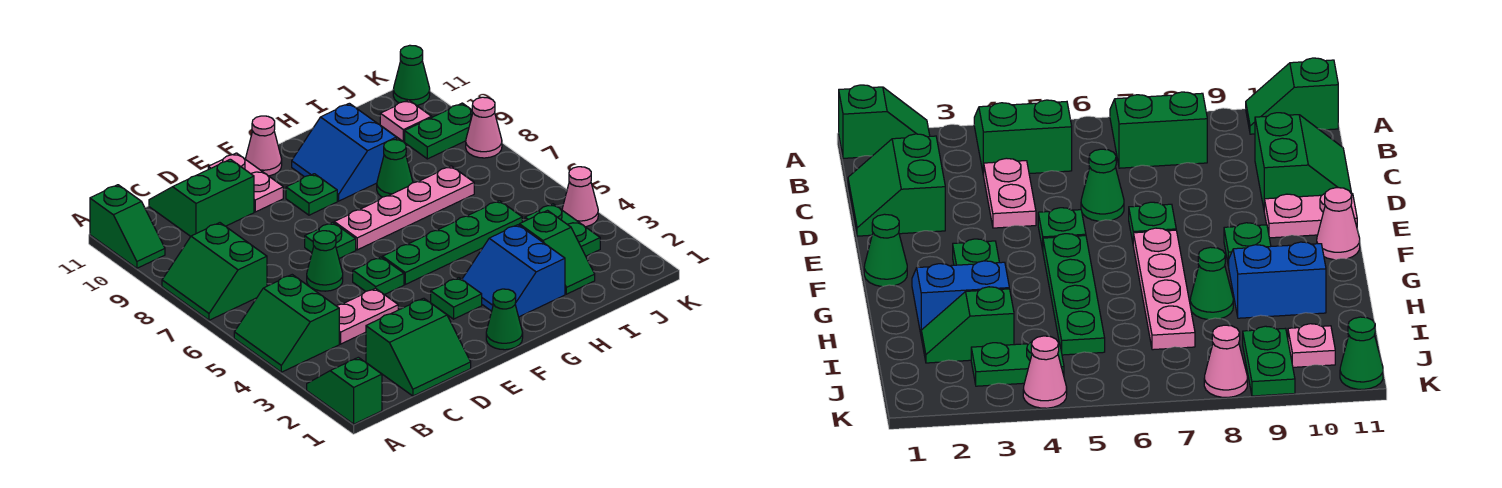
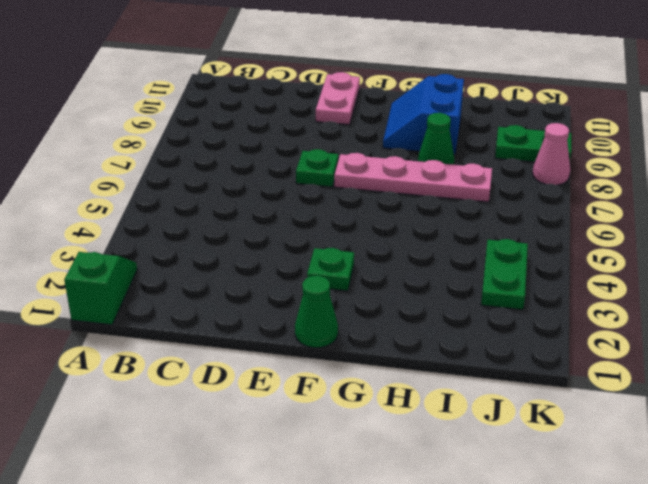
none -> green 2x2 slope [234,275,339,372]
none -> green 2x2 slope [162,223,267,320]
none -> green 1x2 slope [90,185,165,268]

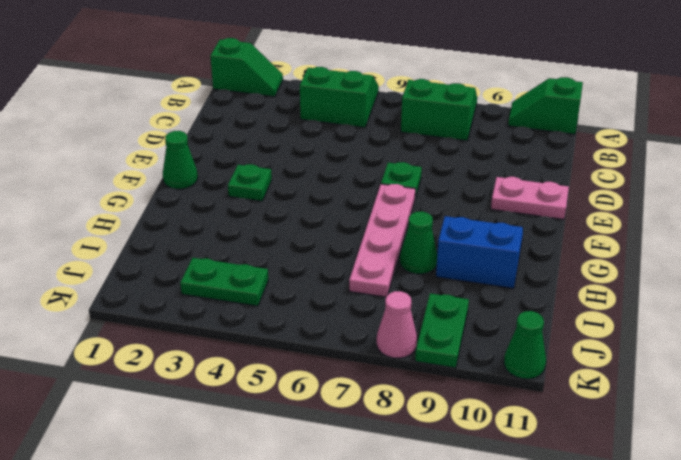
none -> green 2x2 slope [366,298,471,396]
none -> pink 1x2 plate [336,288,398,344]
none -> green 2x2 slope [149,159,254,236]

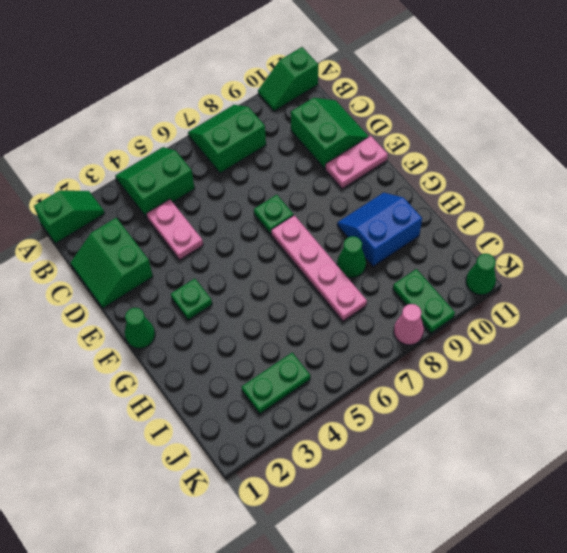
none -> green 1x1 cone [307,231,343,291]
none -> green 1x1 plate [353,257,404,295]
none -> green 1x4 plate [382,201,522,284]

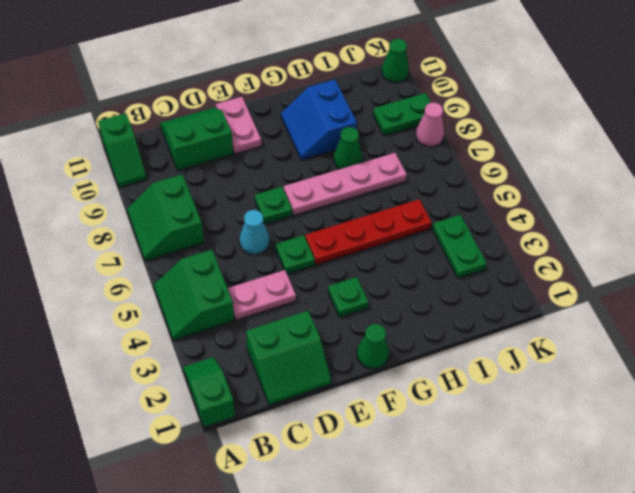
cyan 1x1 cone [240,210,270,255] -> green 1x1 cone [307,231,343,291]
red 1x4 plate [305,199,431,265] -> green 1x4 plate [382,201,522,284]
none -> green 1x1 plate [286,174,337,215]
none -> pink 1x1 cone [246,116,282,176]
none -> blue 2x2 slope [462,225,565,317]

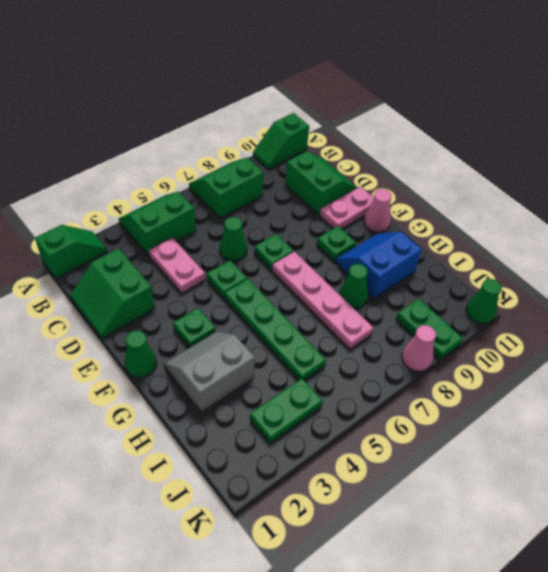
grey 2x2 slope [164,332,255,412] -> blue 2x2 slope [462,225,565,317]
none -> green 1x2 slope [519,211,595,294]
none -> pink 1x1 plate [380,100,432,142]
none -> pink 1x1 cone [562,167,598,227]

